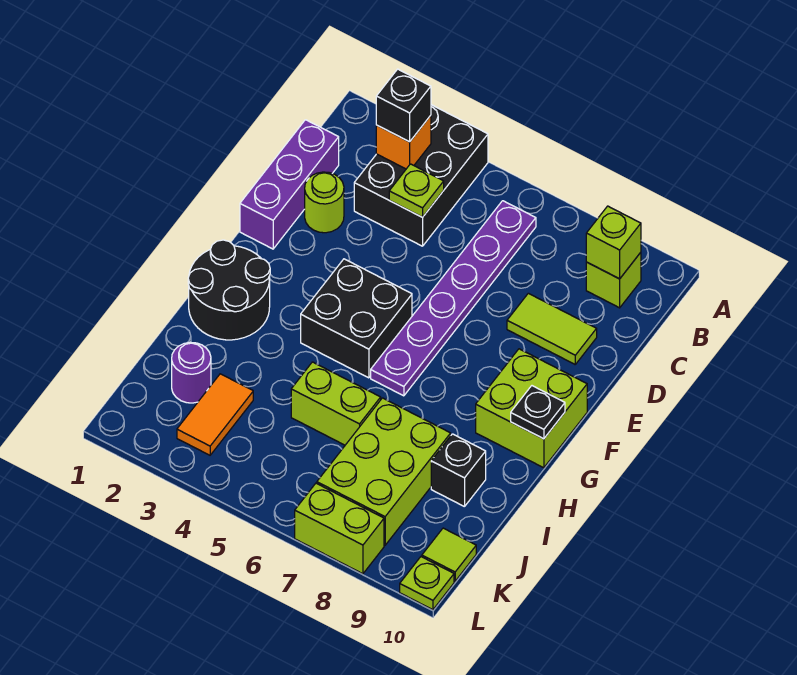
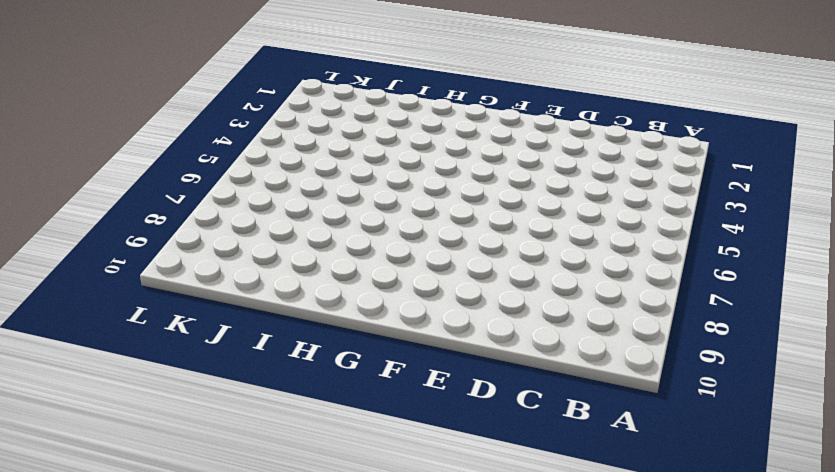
none -> black 2x3 brick [354,105,488,246]
none -> purple 1x6 plate [371,201,536,396]
none -> lime 1x1 brick [586,252,641,308]

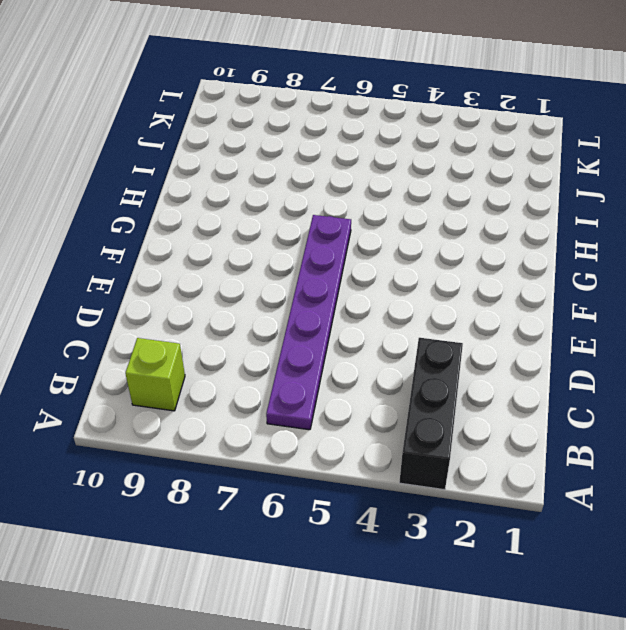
black 1x3 brick [399,338,463,490] -> black 2x3 brick [354,105,488,246]
none -> purple 1x3 brick [240,120,339,249]
none -> lime 1x1 round brick [305,172,344,233]
none -> lime 1x2 tile [507,293,597,364]

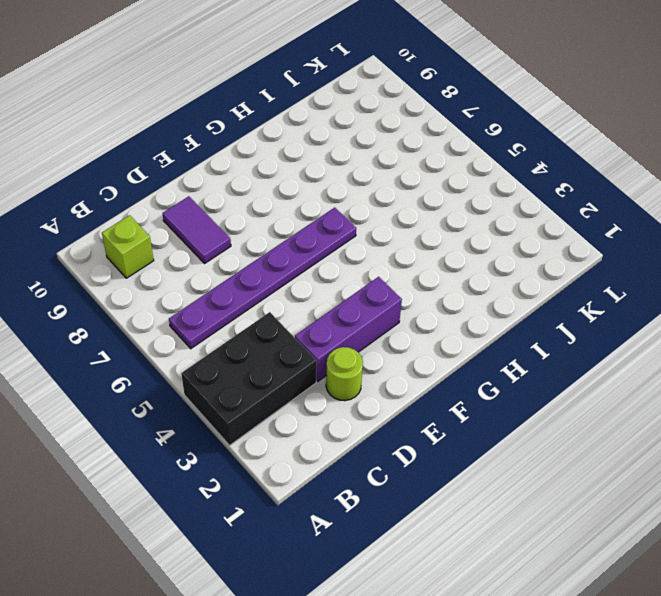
purple 1x3 brick [295,277,402,381] -> purple 1x3 brick moved to [240,120,339,249]
purple 1x2 tile [162,196,231,263] -> lime 1x2 tile [507,293,597,364]
none -> black 2x2 brick [301,259,412,378]
none -> lime 2x2 brick [476,349,587,468]
none -> black 2x2 round brick [188,240,270,340]

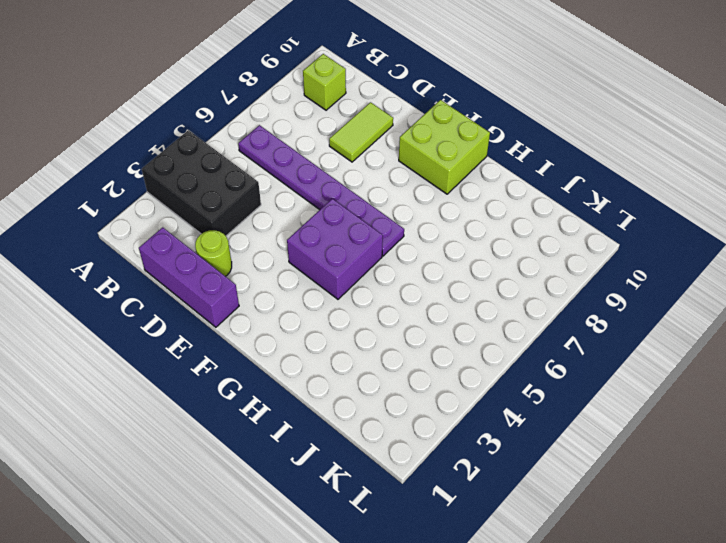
purple 2x2 brick [287,199,383,299] -> black 2x2 brick [301,259,412,378]
none -> black 2x2 round brick [188,240,270,340]
none -> lime 1x2 brick [291,362,381,445]
none -> lime 2x3 brick [317,398,451,545]

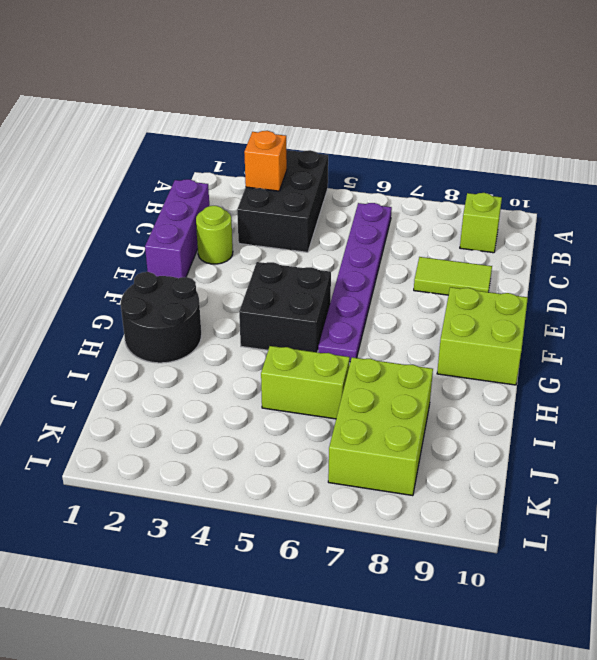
none -> black 1x1 brick [431,434,486,507]
none -> purple 1x1 round brick [172,342,211,403]
none -> orange 1x2 tile [177,374,253,455]

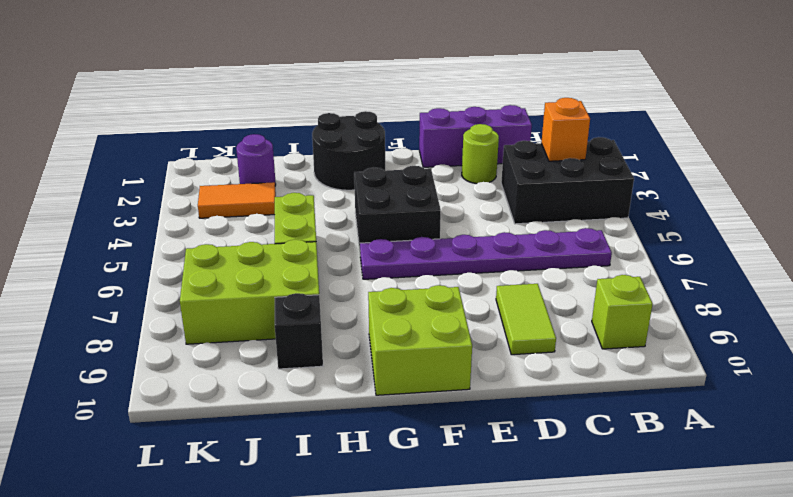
none -> lime 1x1 tile [422,528,476,581]
none -> lime 1x2 brick [295,483,384,574]
none -> lime 1x1 plate [400,557,454,610]

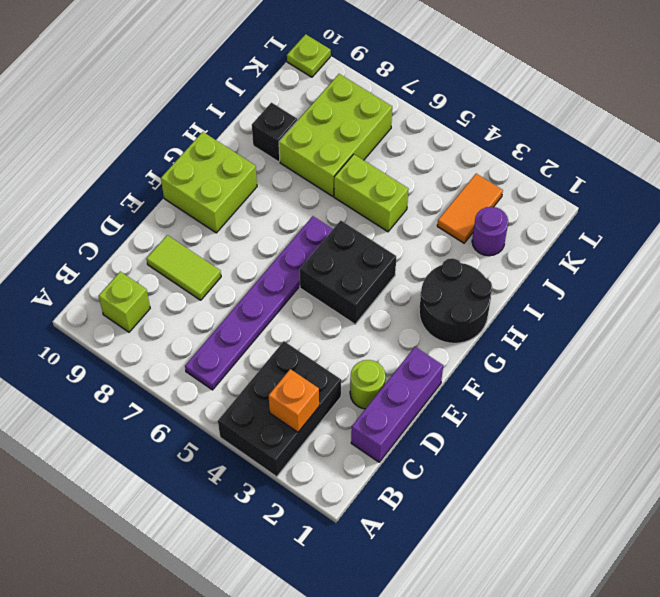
none -> lime 1x1 tile [422,528,476,581]
none -> lime 1x2 brick [295,483,384,574]
none -> lime 1x1 brick [586,206,641,279]

